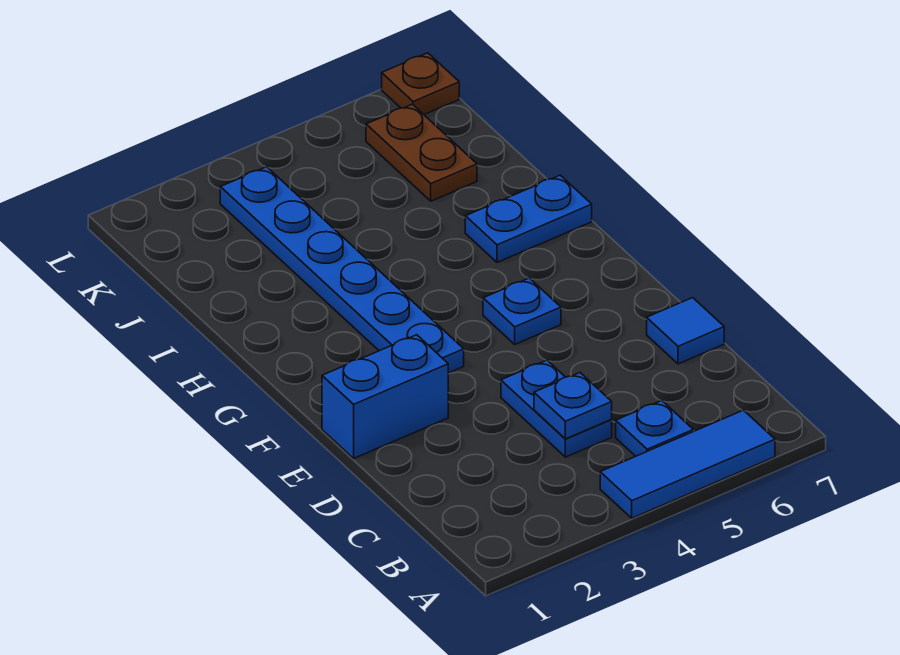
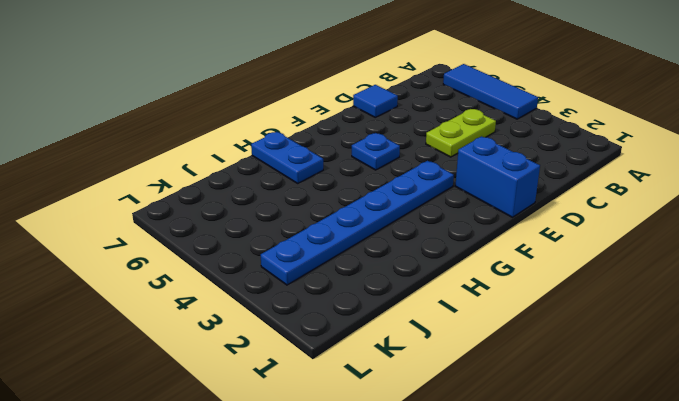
lime 1x2 plate [426,109,496,157] -> blue 1x2 plate [501,360,612,457]
none -> blue 1x1 plate [616,401,693,456]
none -> brown 1x2 plate [366,104,477,201]

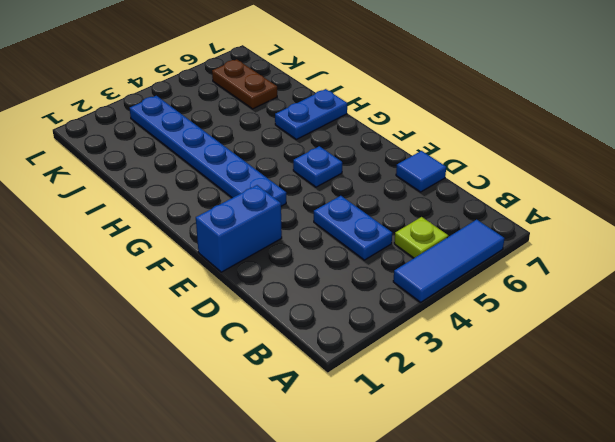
lime 1x1 plate [394,217,448,258] -> blue 1x1 plate [616,401,693,456]
none -> brown 1x1 plate [382,53,459,115]
none -> blue 1x1 plate [534,373,612,439]

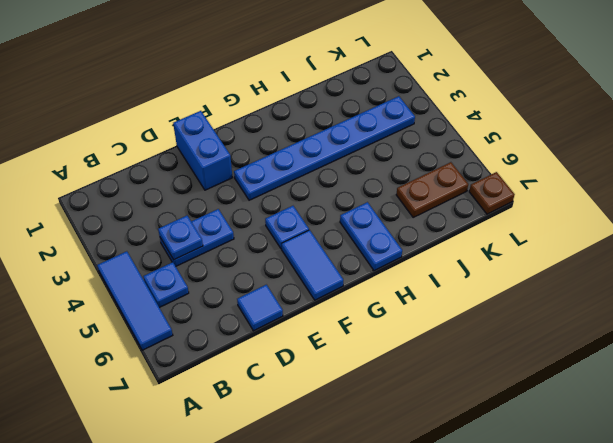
blue 1x2 tile [282,230,343,300] -> none

